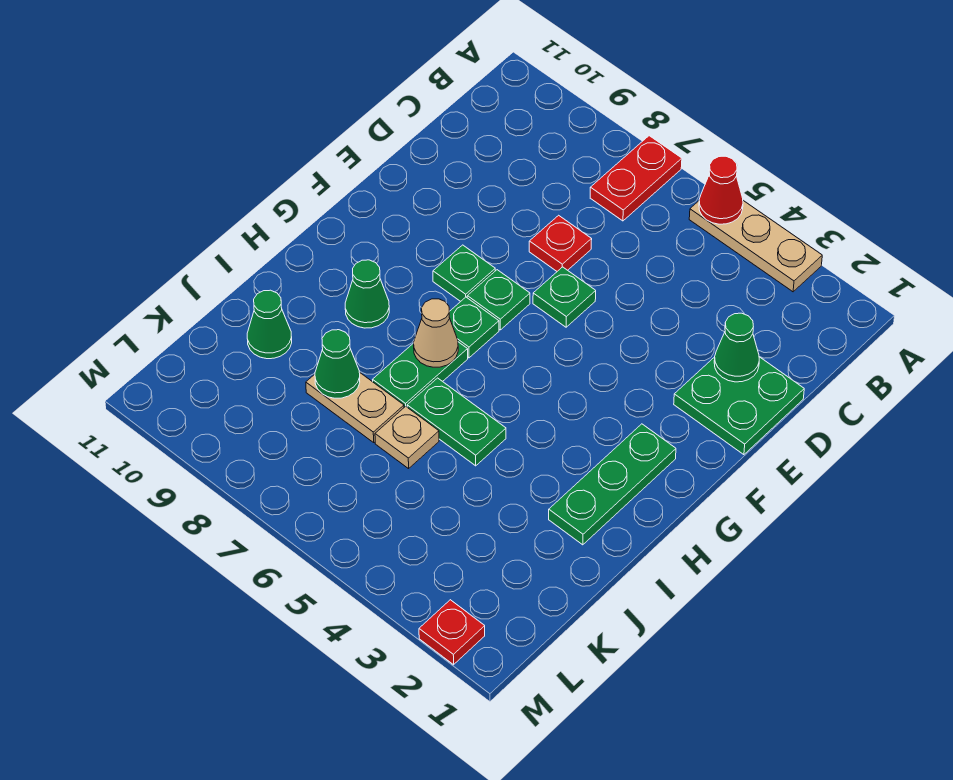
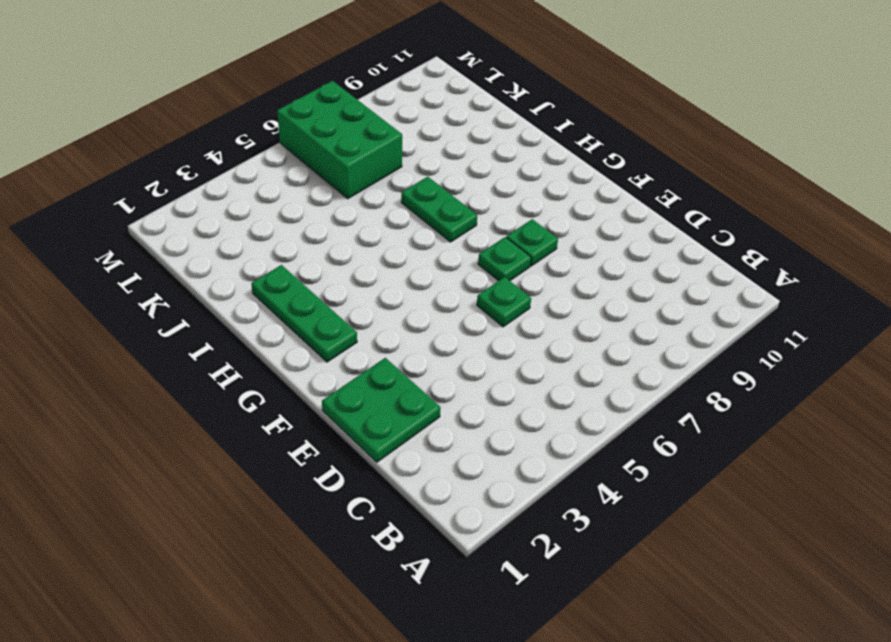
green 2x3 brick [277,81,402,199] -> none
none -> tan 1x3 plate [689,201,822,292]
none -> red 1x2 plate [590,136,682,221]
none -> red 1x1 plate [529,215,592,271]

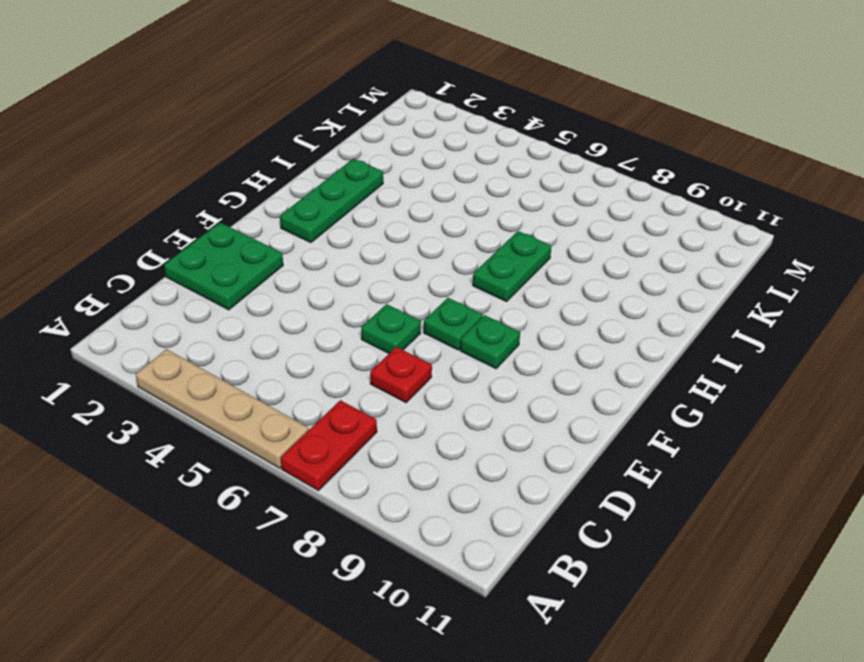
tan 1x4 plate [136,349,309,468] -> tan 1x3 plate [689,201,822,292]
none -> green 1x1 plate [449,297,499,358]
none -> green 1x1 cone [345,260,389,328]
none -> green 1x2 plate [407,378,506,466]

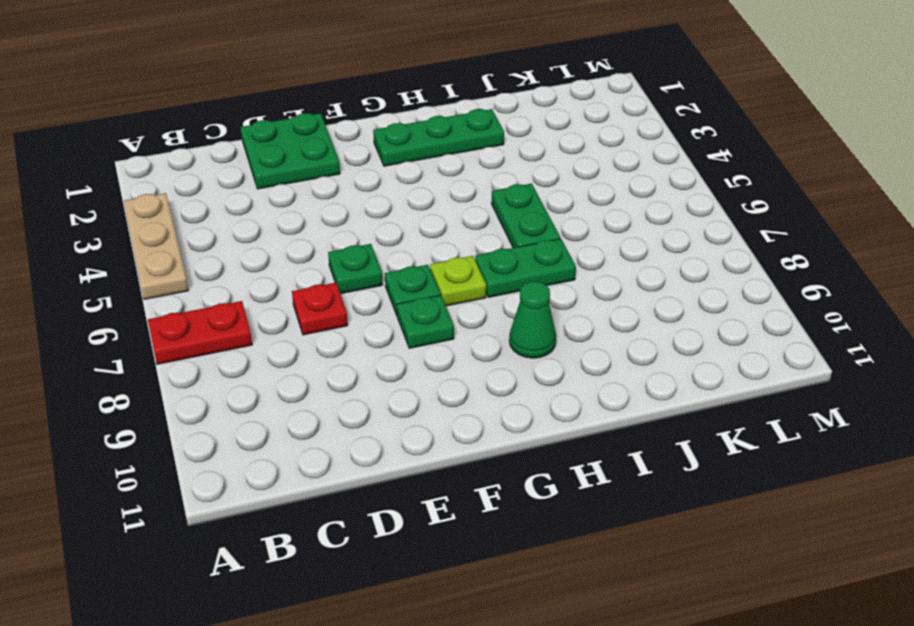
lime 1x1 plate [430,256,486,306] -> green 1x1 plate [449,297,499,358]
none -> tan 1x1 plate [375,406,439,469]
none -> tan 1x2 plate [306,372,404,442]
none -> green 1x1 cone [247,290,292,359]

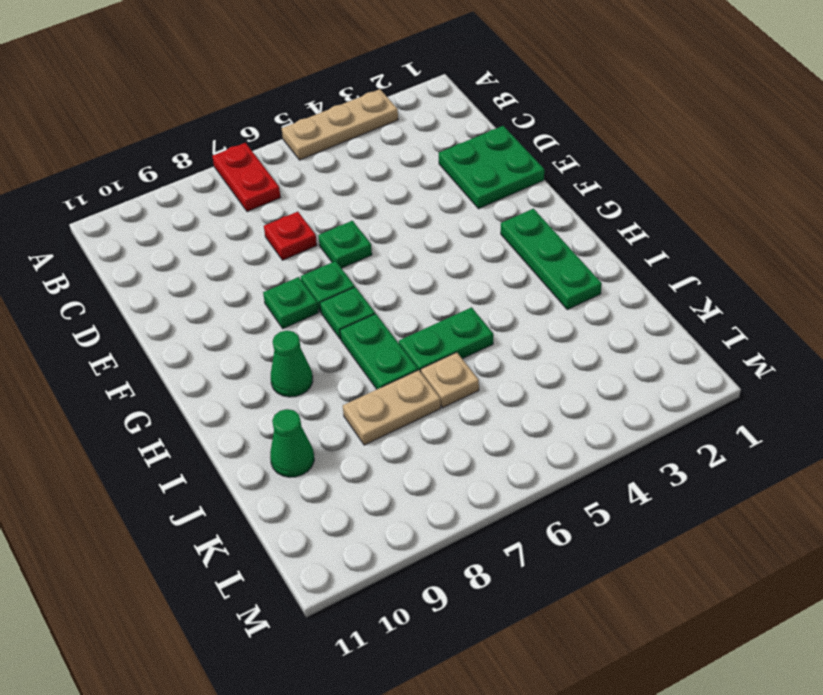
none -> red 1x1 plate [419,600,485,665]
none -> red 1x1 cone [699,156,743,224]
none -> green 1x1 cone [714,313,759,382]

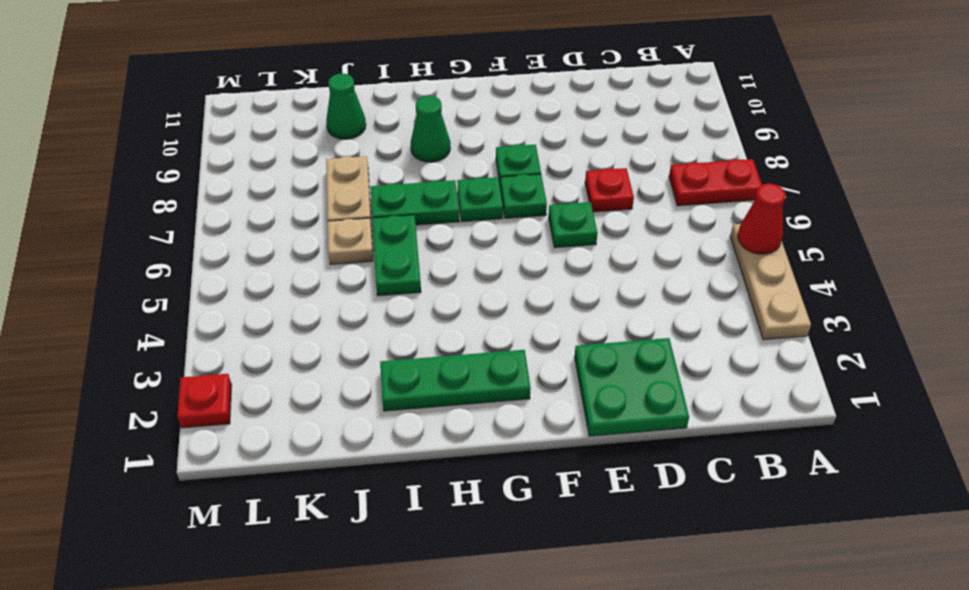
none -> green 1x1 cone [714,313,759,382]
none -> tan 1x1 cone [414,299,458,367]
none -> green 1x1 cone [315,330,360,398]

